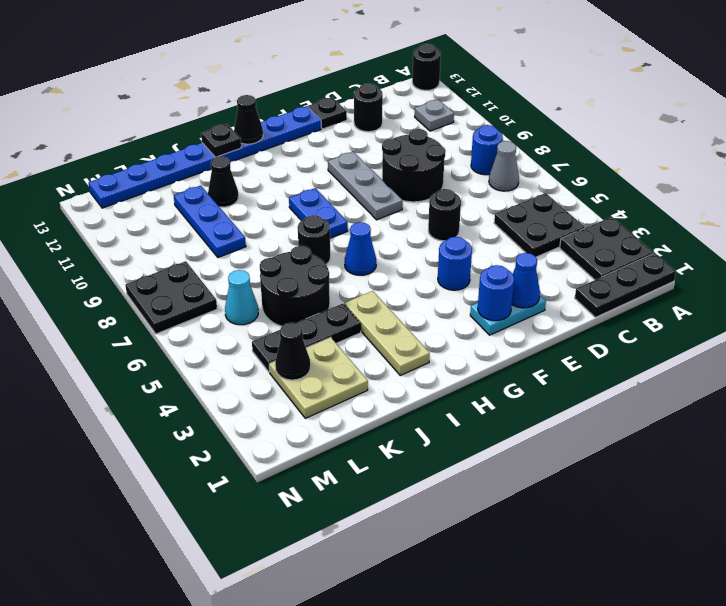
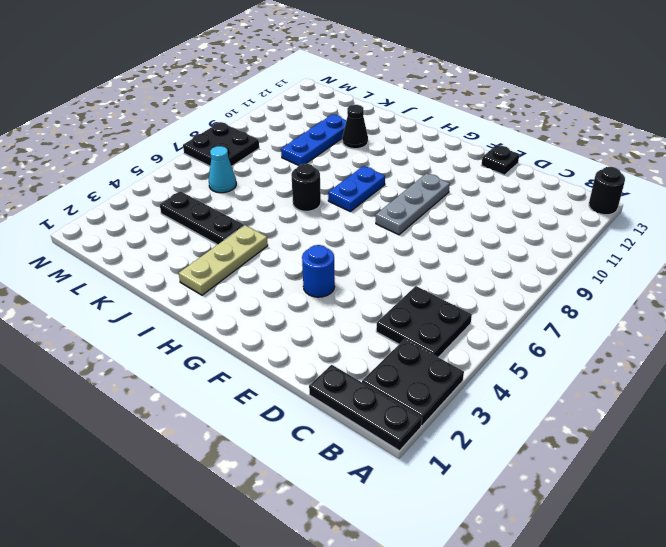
none -> grey 1x1 cone [489,141,519,191]
none -> blue 1x1 round brick [471,125,503,175]
none -> grey 1x1 plate [415,99,454,131]
none -> black 2x2 round brick [382,129,446,202]

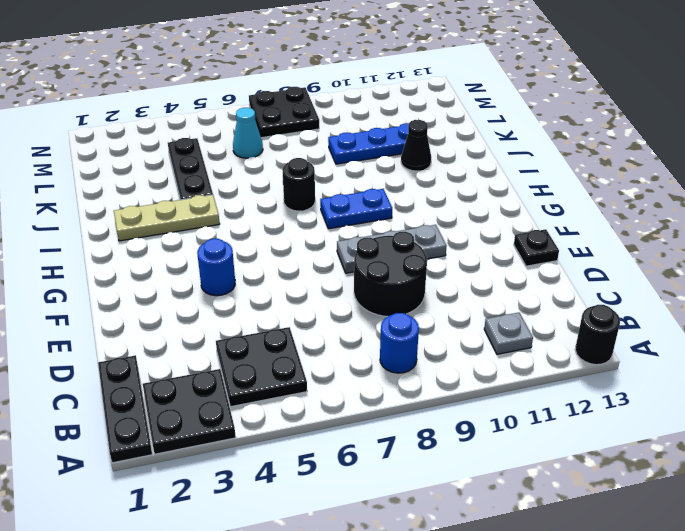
none -> grey 1x1 cone [489,141,519,191]
none -> black 1x1 round brick [354,83,383,132]
none -> cyan 1x2 plate [470,295,546,335]
none -> black 1x1 round brick [428,189,461,241]

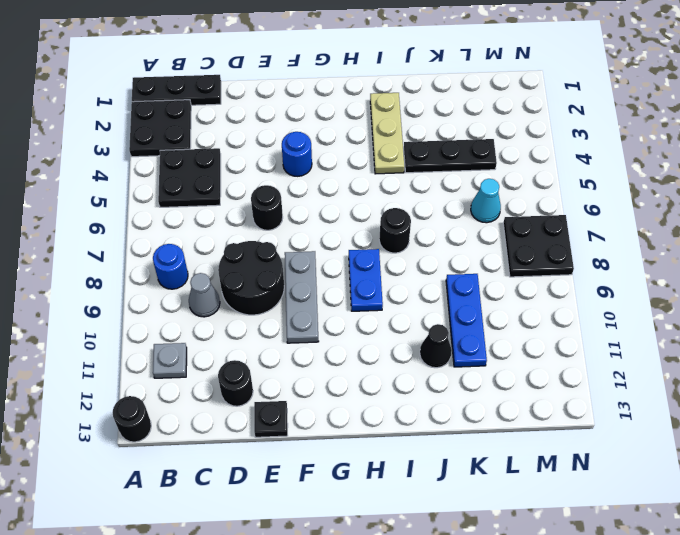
grey 1x1 cone [189,273,220,317] -> grey 1x1 cone moved to [489,141,519,191]
none -> cyan 1x2 plate [470,295,546,335]
none -> blue 1x8 plate [89,106,321,208]
none -> blue 1x1 cone [345,222,376,275]
none -> black 2x2 round brick [260,246,330,326]

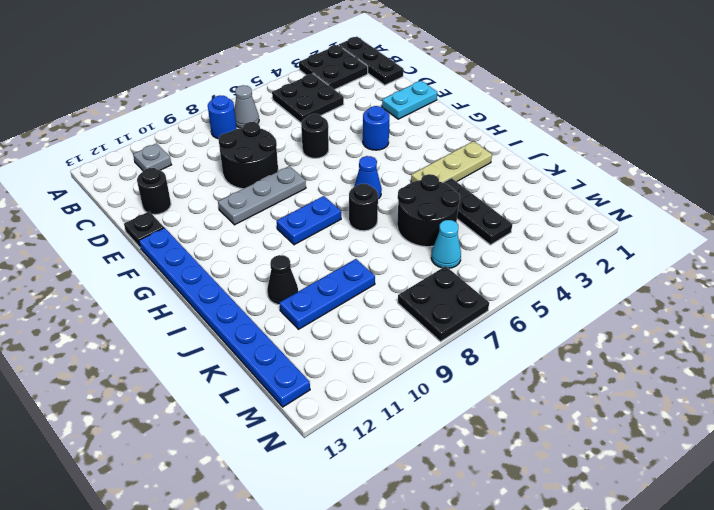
cyan 1x2 plate [382,81,437,119] -> cyan 1x2 plate turned to [470,295,546,335]
none -> black 1x1 round brick [412,44,441,90]
none -> tan 2x2 plate [269,337,368,418]
none -> blue 1x1 cone [512,253,540,308]
none -> blue 1x1 round brick [478,265,514,321]

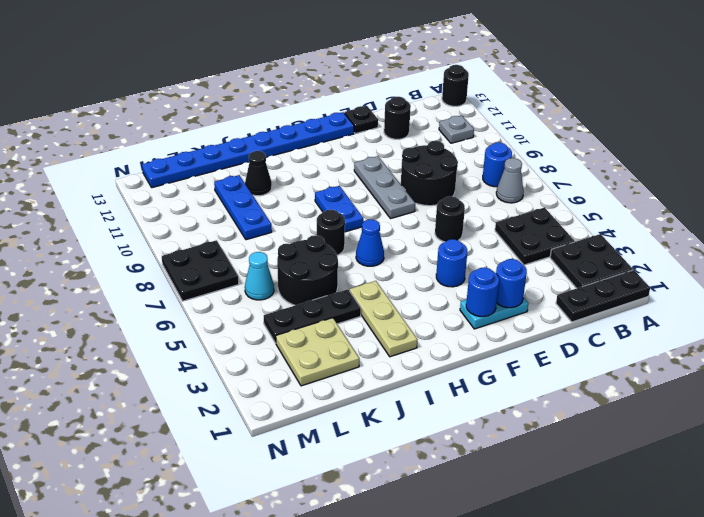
blue 1x1 round brick [496,259,527,308] -> blue 1x1 cone [512,253,540,308]
none -> black 1x1 cone [234,95,263,144]
none -> black 1x1 plate [201,124,241,157]
none -> black 1x1 cone [275,323,310,380]

